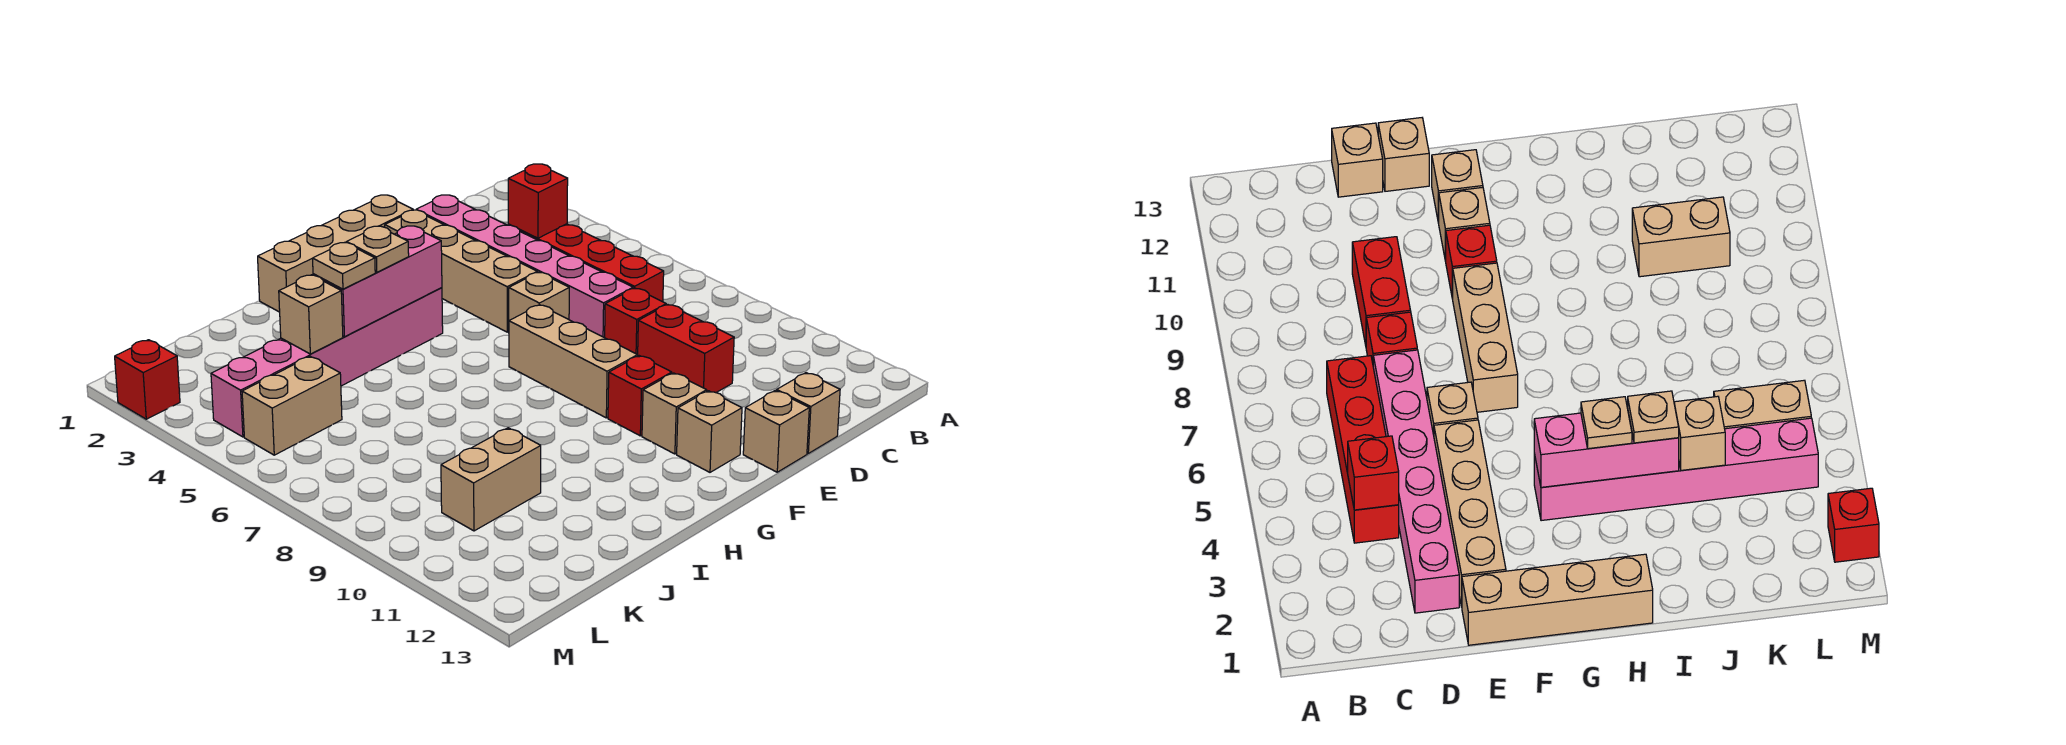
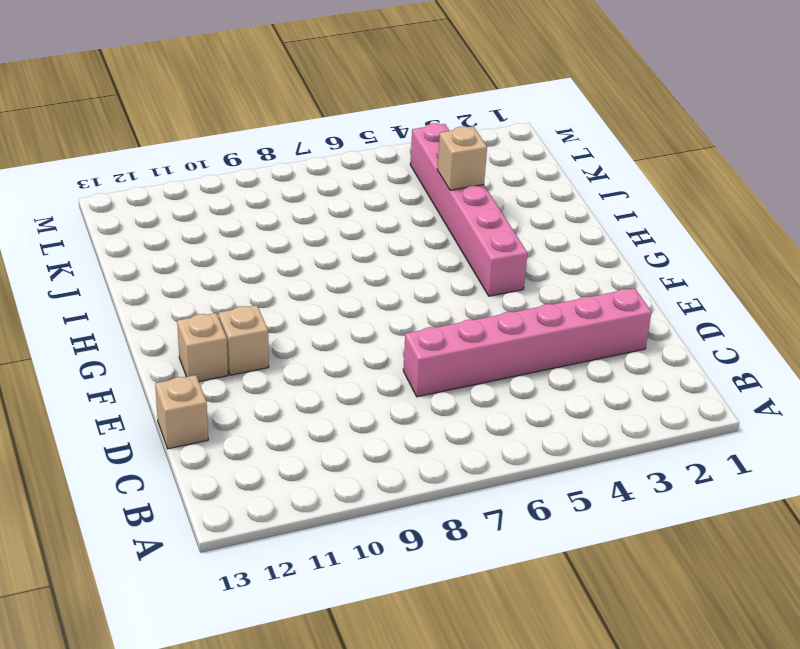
none -> red 1x4 brick [508,224,664,302]
none -> red 1x1 brick [605,288,666,355]
none -> red 1x2 brick [638,305,734,393]

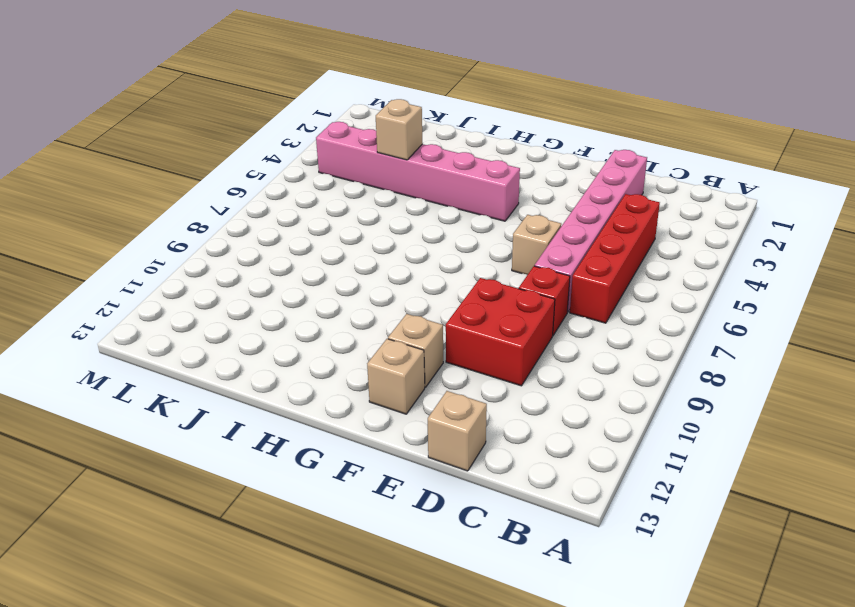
red 2x2 brick [446,278,555,386] -> red 1x2 brick [638,305,734,393]
none -> tan 1x4 brick [258,195,413,312]
none -> tan 1x4 brick [385,210,537,332]
none -> tan 1x1 brick [743,391,809,472]

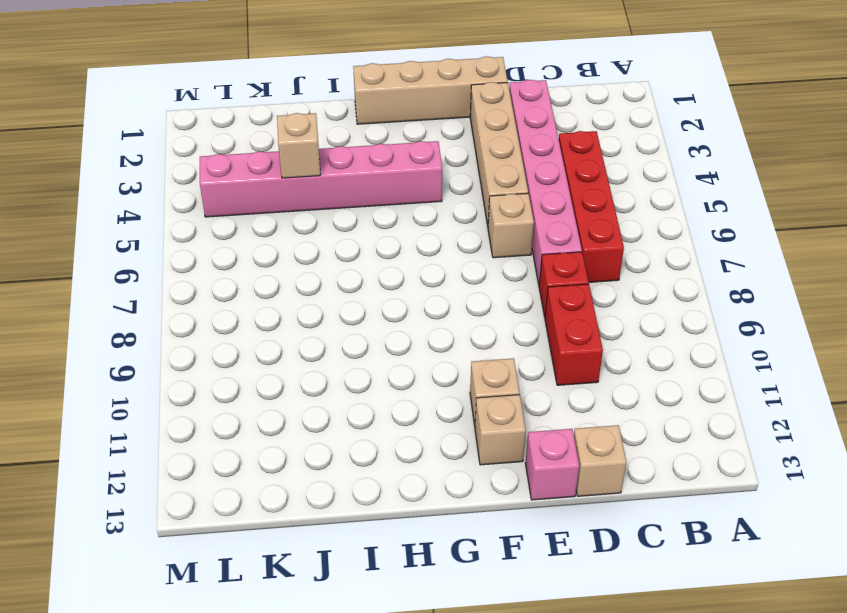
pink 1x1 brick [525,429,579,500] -> tan 1x1 brick [743,391,809,472]
none -> tan 1x3 brick [509,305,638,418]
none -> red 1x1 brick [608,356,672,436]
none -> tan 1x2 brick [441,428,541,531]

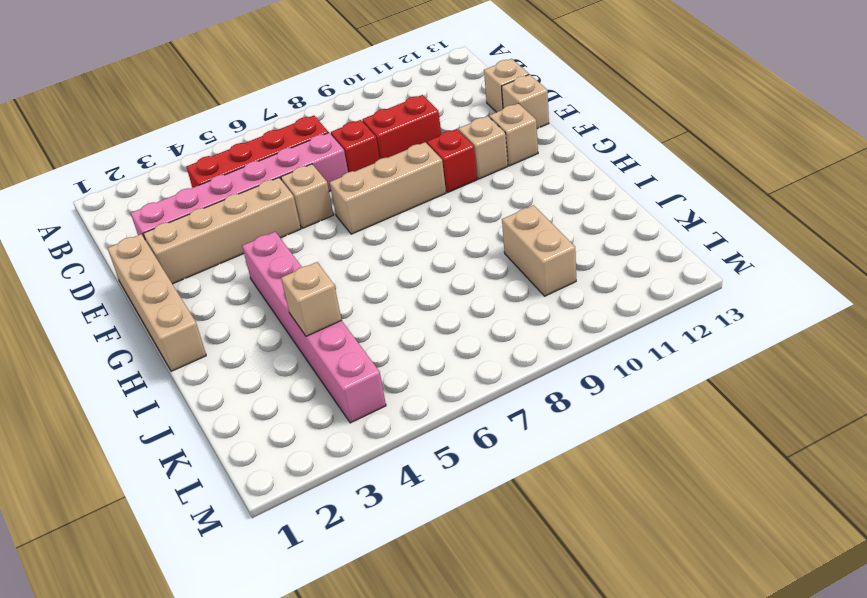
none -> tan 1x2 brick [242,356,342,455]
none -> red 1x1 brick [115,340,180,419]
none -> red 1x1 brick [508,164,568,238]

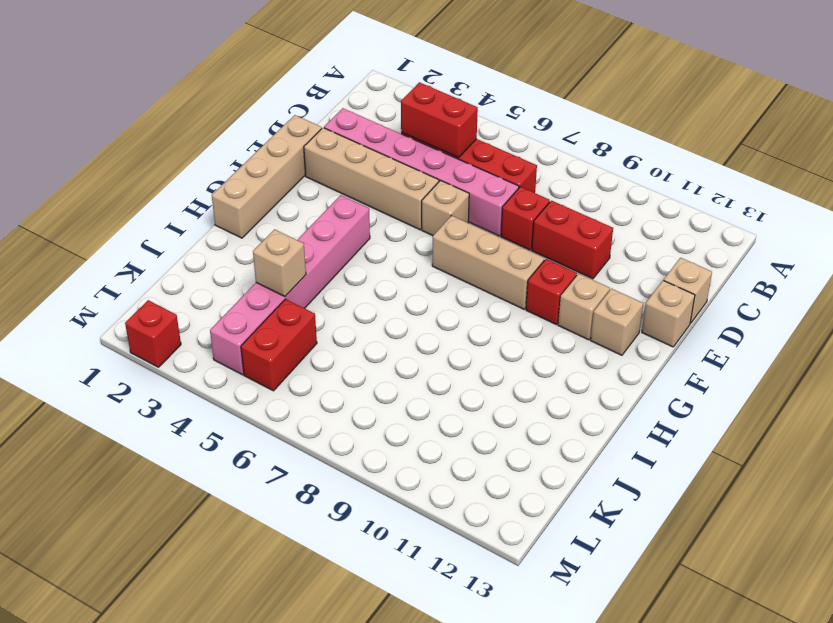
red 1x2 brick [401,82,478,158] -> red 1x1 brick [508,164,568,238]
red 1x2 brick [241,299,317,391] -> tan 1x2 brick [242,356,342,455]
none -> tan 1x2 brick [441,428,541,531]
none -> pink 1x3 brick [313,226,442,337]
none -> tan 1x1 plate [346,226,409,272]

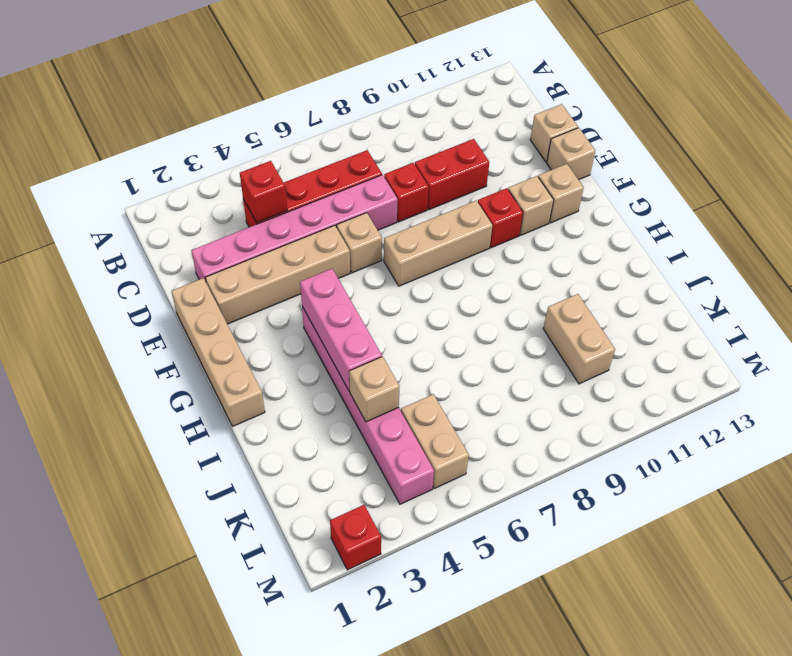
none -> tan 1x1 plate [346,226,409,272]
none -> tan 1x1 plate [313,243,375,289]

